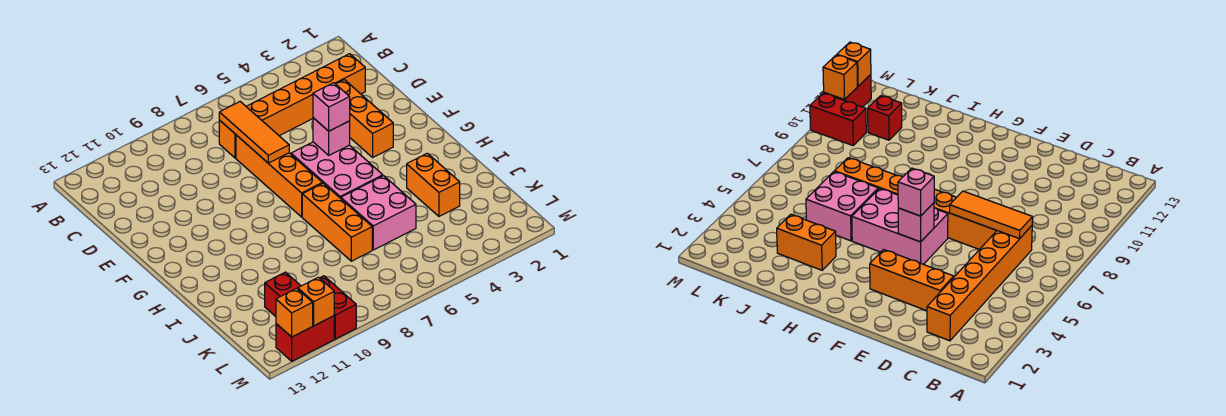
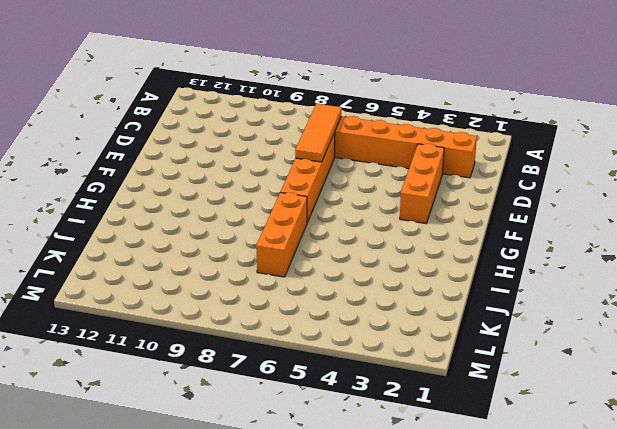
none -> pink 2x3 brick [291,142,383,198]
none -> orange 1x2 brick [407,153,460,216]
none -> pink 2x2 brick [341,176,416,250]

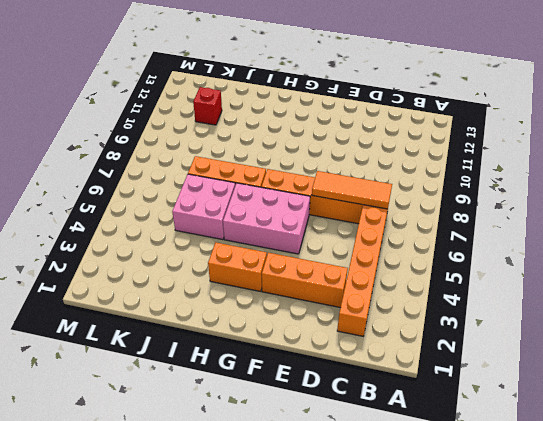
orange 1x2 brick [208,242,267,291] -> orange 1x2 brick moved to [407,153,460,216]
none -> red 1x2 brick [320,276,356,339]
none -> red 1x2 brick [276,316,334,361]
none -> pink 1x1 brick [313,118,350,155]

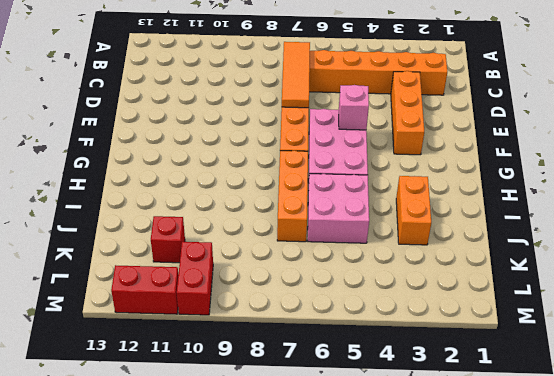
none -> orange 1x1 brick [298,277,334,326]
none -> orange 1x1 brick [276,288,313,337]
none -> pink 1x1 brick [313,83,350,131]

